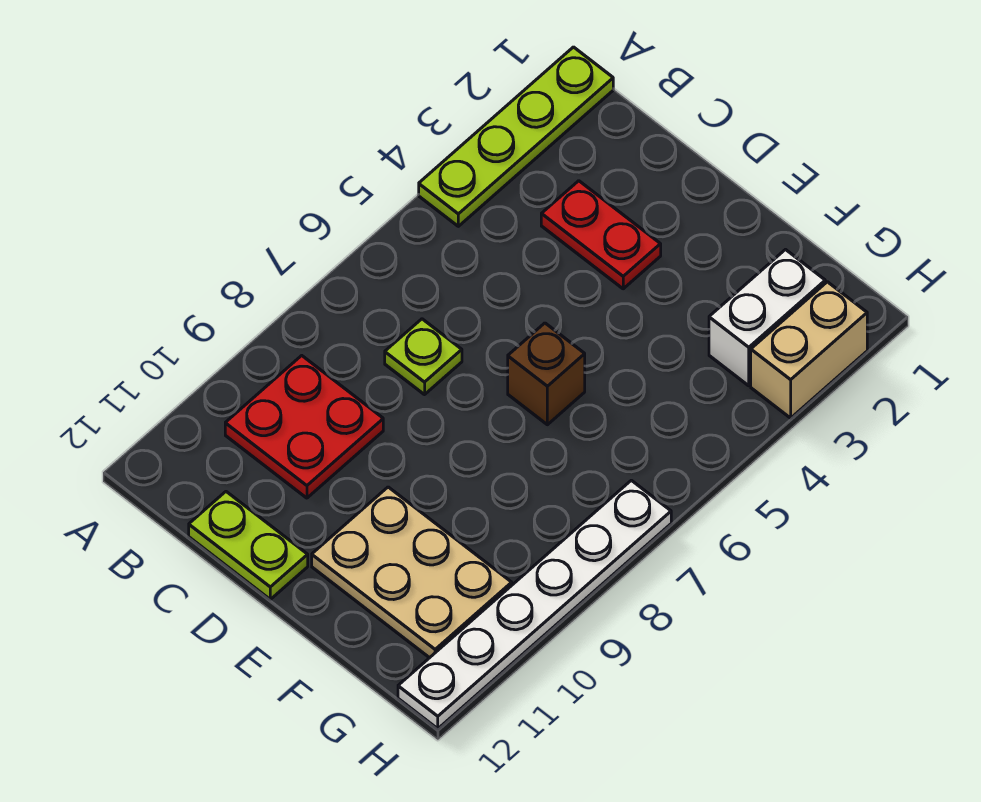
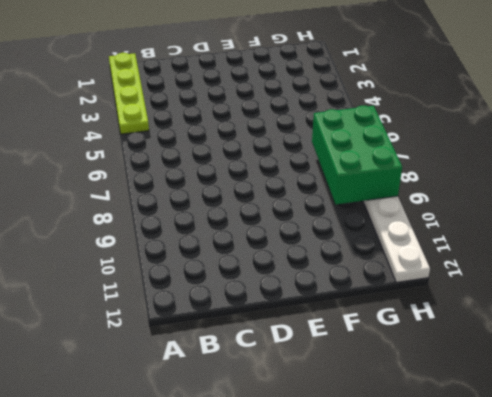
green 2x3 brick [312,106,402,204] -> none
none -> red 2x2 plate [225,356,383,498]
none -> red 1x2 plate [541,181,661,289]

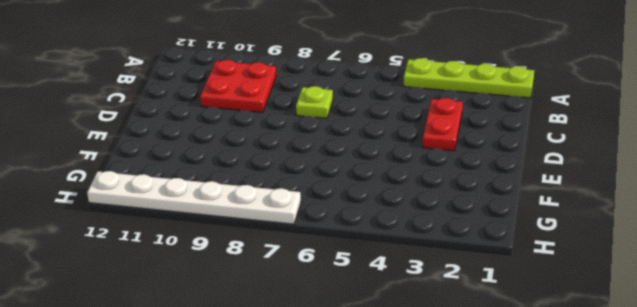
none -> lime 1x2 plate [189,492,308,599]
none -> brown 1x1 brick [508,323,585,425]

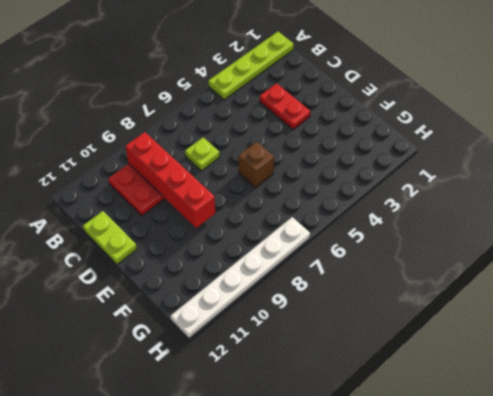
red 1x4 brick [125,132,215,228] -> none
none -> tan 2x3 plate [312,487,512,658]
none -> white 1x2 brick [709,250,825,386]

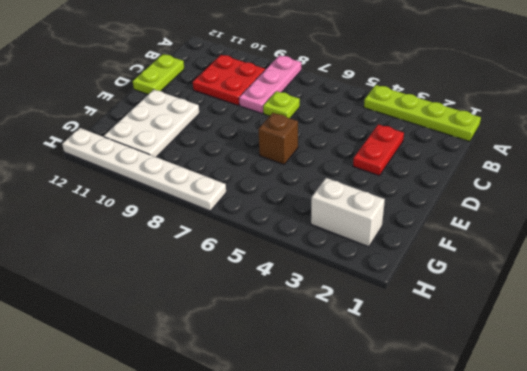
pink 1x3 plate [239,55,301,113] -> none
white 2x3 plate [104,90,199,157] -> tan 2x3 plate [312,487,512,658]
none -> tan 1x2 brick [751,282,867,418]

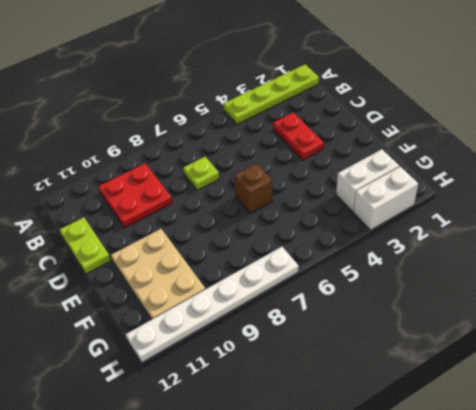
white 1x2 brick [353,167,418,230] -> tan 1x2 brick [751,282,867,418]

